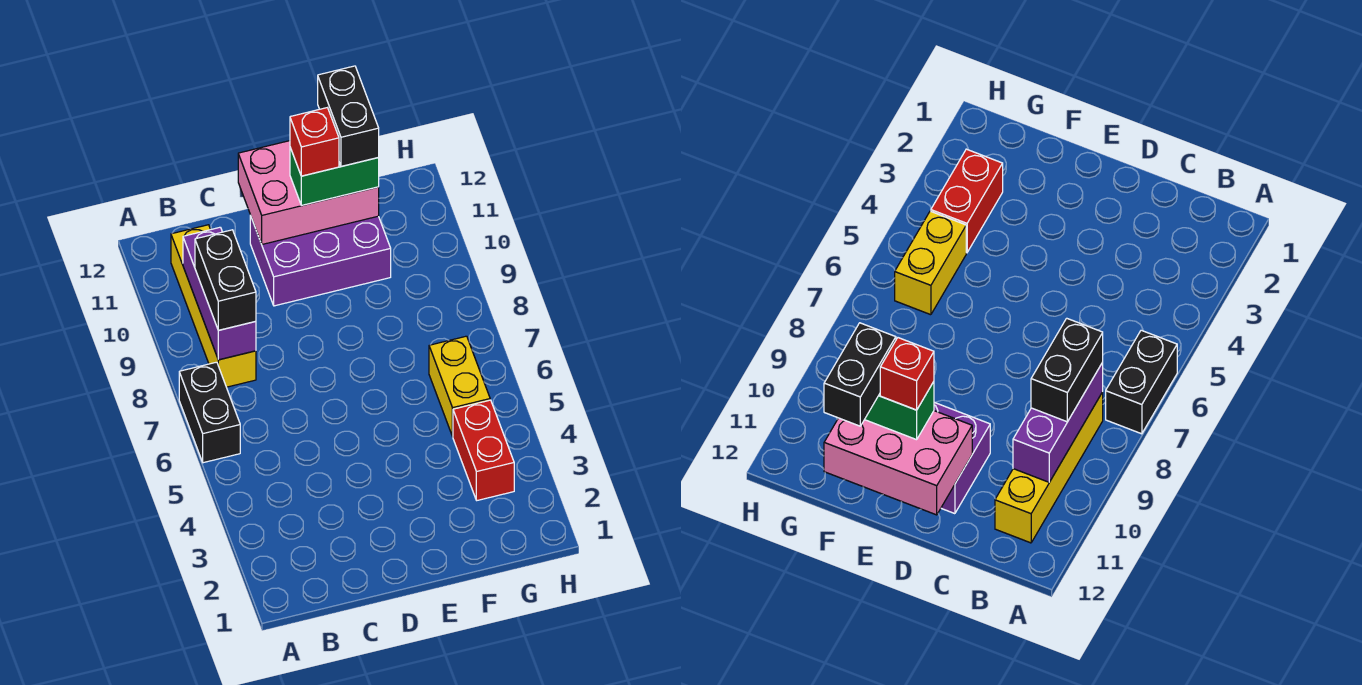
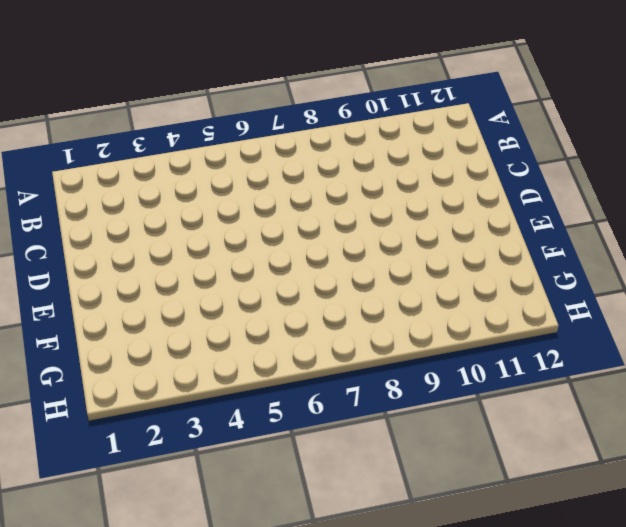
none -> black 1x2 brick [179,362,240,463]
none -> yellow 1x4 brick [171,225,256,387]

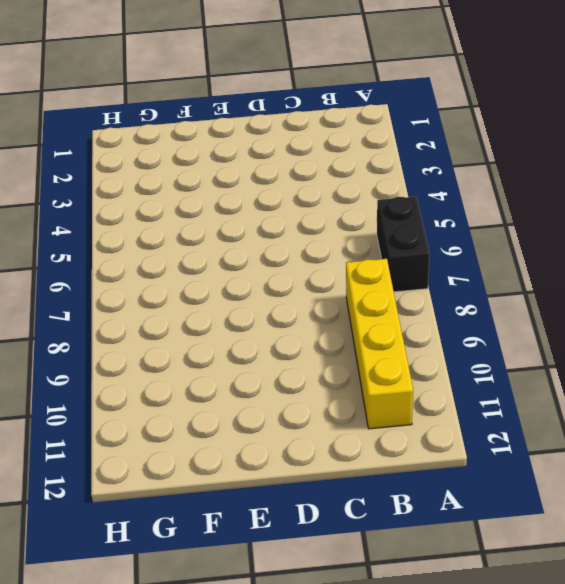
none -> purple 2x3 brick [250,216,391,306]
none -> red 1x2 brick [453,400,514,500]

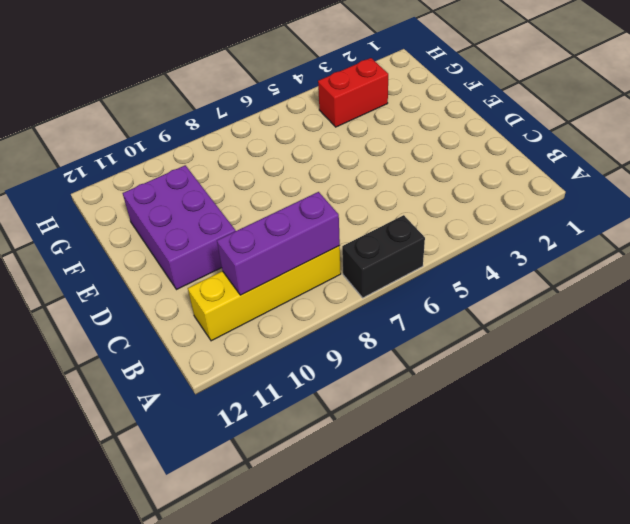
none -> yellow 1x2 brick [429,336,490,437]
none -> pink 2x3 brick [238,141,379,244]

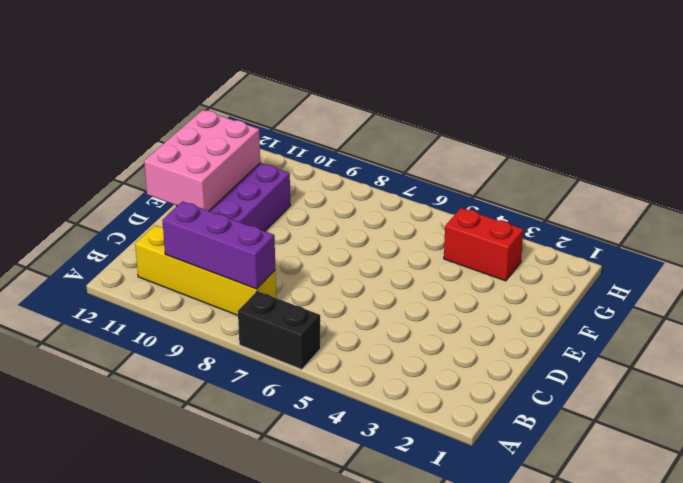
none -> yellow 1x2 brick [429,336,490,437]
none -> black 1x2 brick [195,230,256,330]

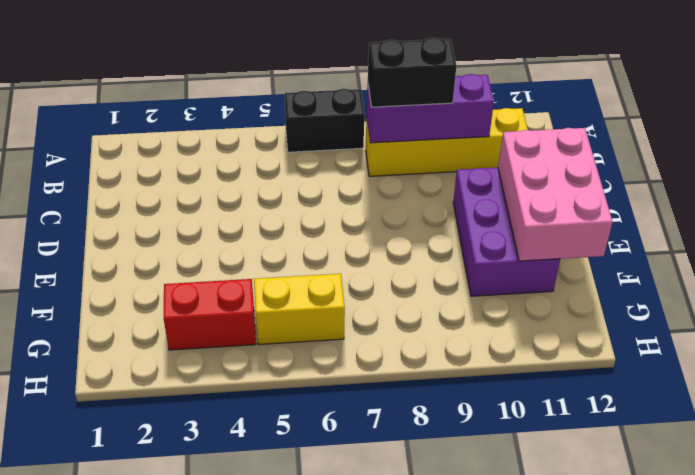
none -> green 1x2 brick [290,148,379,205]
none -> red 1x1 brick [290,108,339,176]

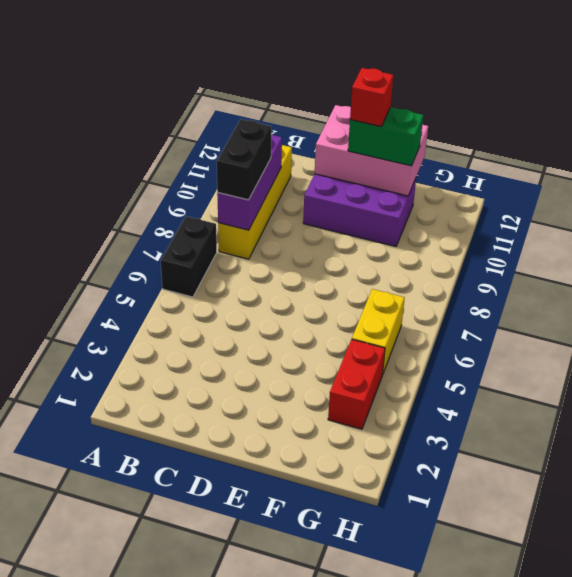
none -> black 1x2 brick [318,66,379,166]

